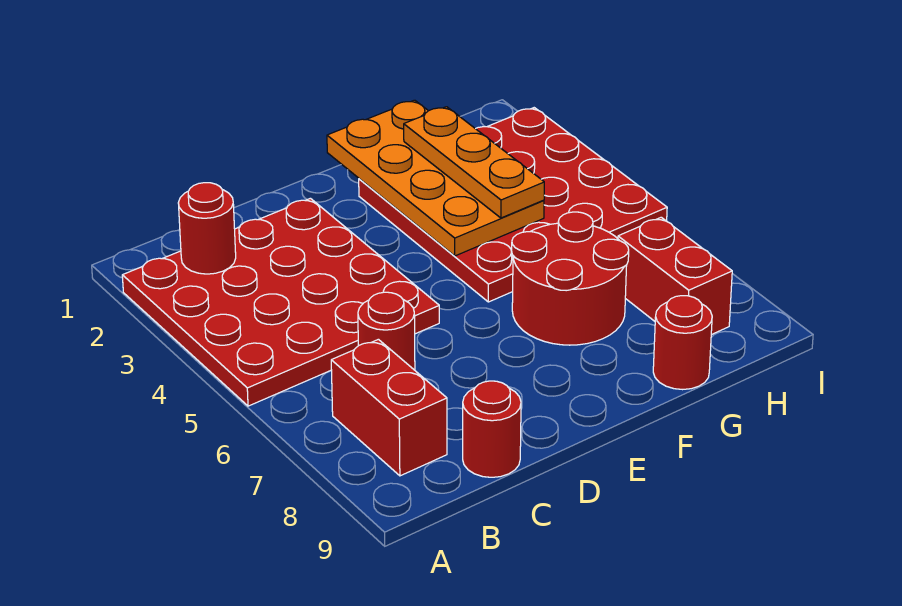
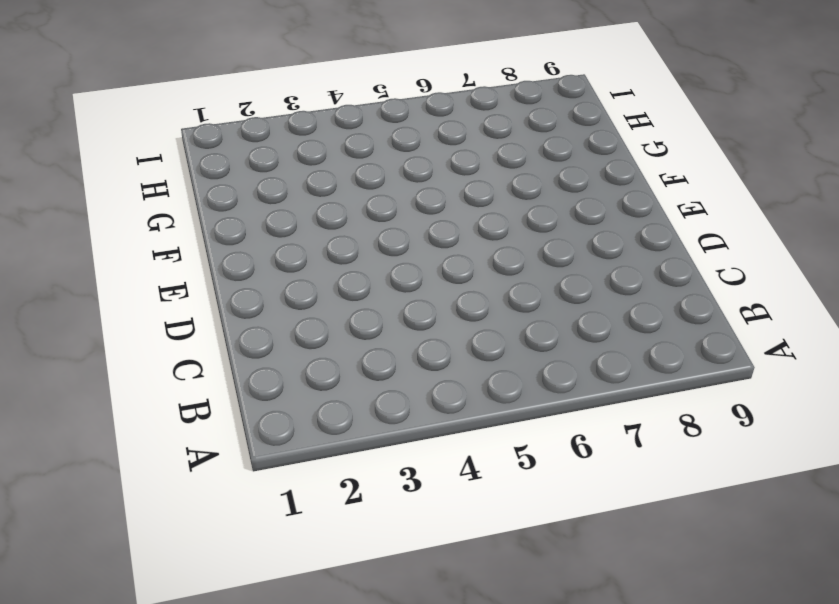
none -> red 4x4 plate [122,198,439,406]
none -> red 1x2 brick [331,339,447,476]

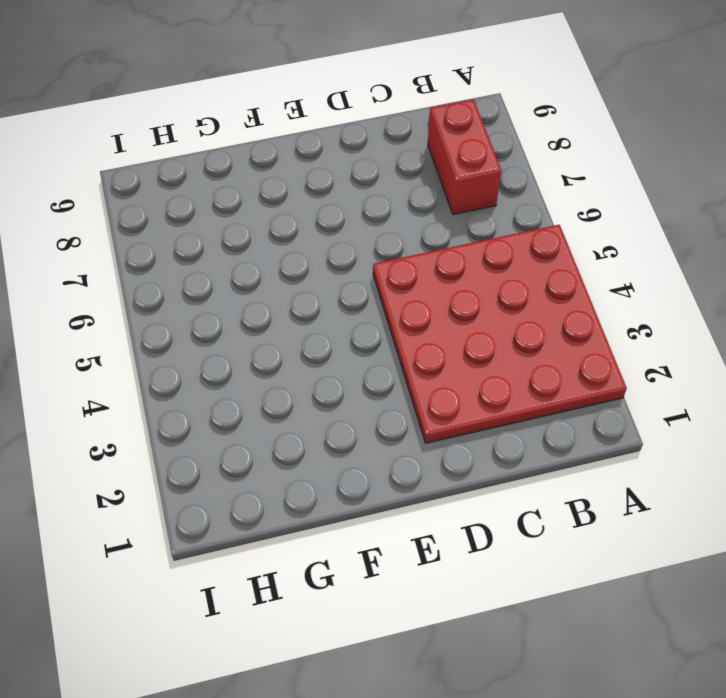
none -> red 1x1 round brick [358,292,415,370]
none -> red 1x1 round brick [463,381,521,477]

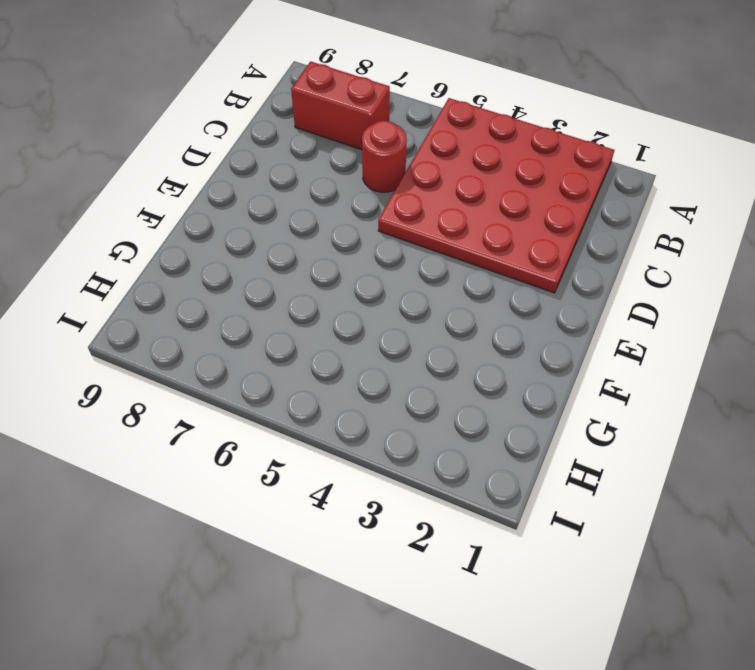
none -> red 1x1 round brick [463,381,521,477]
none -> red 4x4 plate [359,108,667,302]

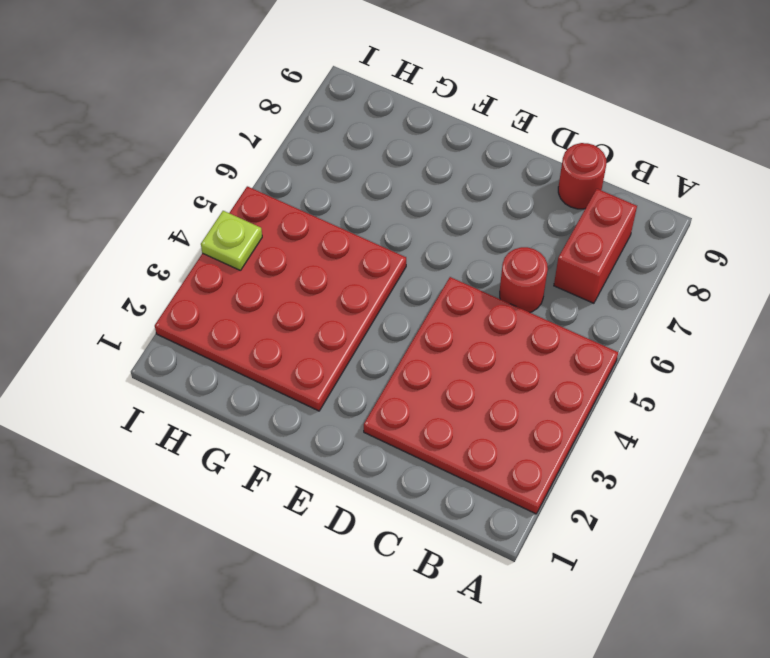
lime 1x1 plate [201,211,262,271] -> none
none -> red 2x2 round brick [512,212,629,345]
none -> red 1x1 round brick [653,296,712,390]

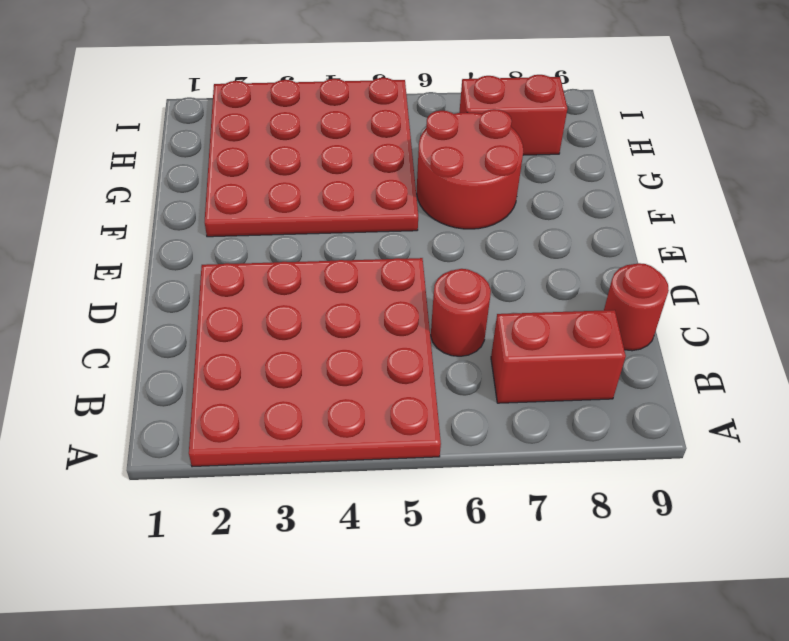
none -> red 1x1 round brick [653,296,712,390]
none -> red 1x1 round brick [178,183,236,274]

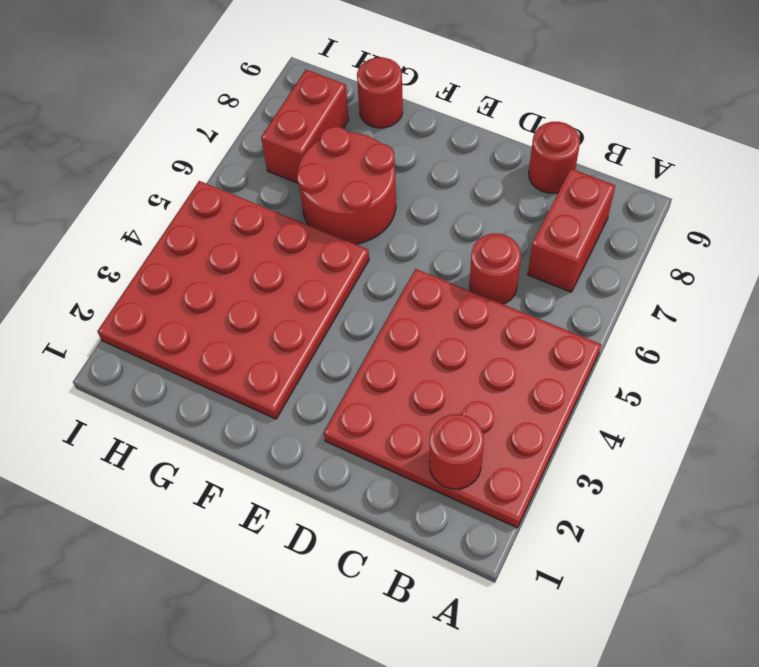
none -> orange 2x4 plate [327,100,544,256]
none -> orange 1x3 plate [404,107,544,218]

